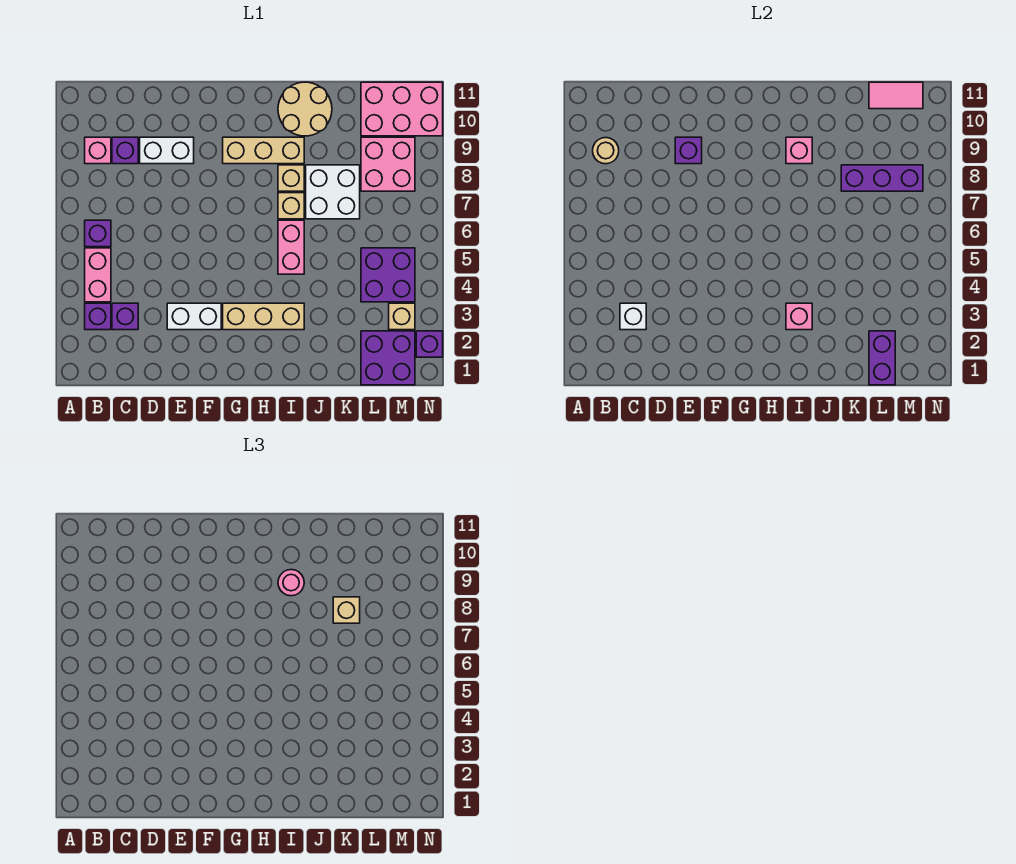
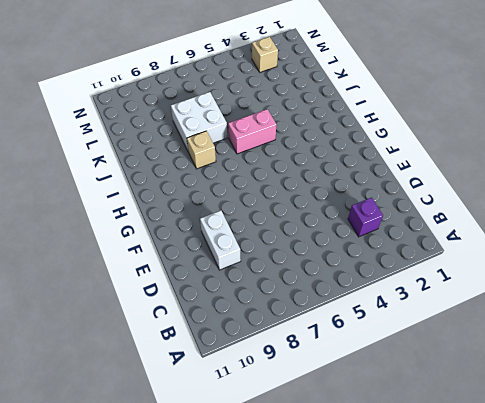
none -> purple 1x1 brick [85,303,111,330]
none -> pink 1x2 brick [85,248,111,302]
none -> purple 1x1 brick [85,220,111,247]
none -> pink 1x1 brick [85,137,111,164]

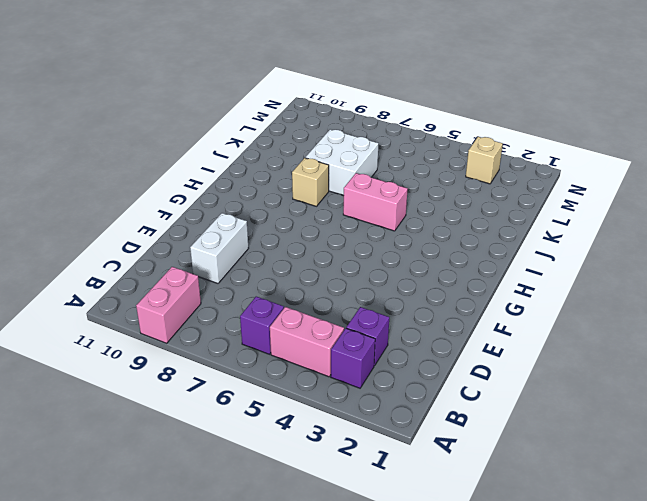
pink 1x2 brick [136,267,201,343] -> pink 1x1 brick [85,137,111,164]
none -> purple 1x1 brick [112,137,138,164]
none -> white 1x2 brick [167,303,221,330]
none -> tan 1x3 brick [223,303,304,330]
none -> tan 1x3 brick [223,137,304,164]

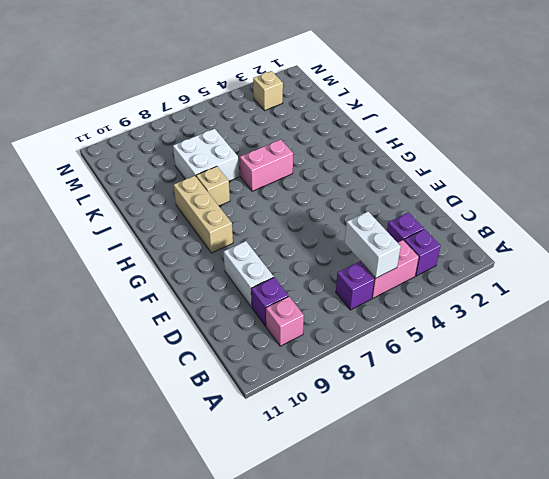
white 1x2 brick [345,212,401,278] -> white 1x2 brick moved to [167,303,221,330]
none -> tan 1x3 brick [223,303,304,330]
none -> tan 1x1 brick [278,193,304,219]
none -> tan 2x2 round brick [278,82,332,136]
none -> purple 2x2 brick [361,331,415,385]

